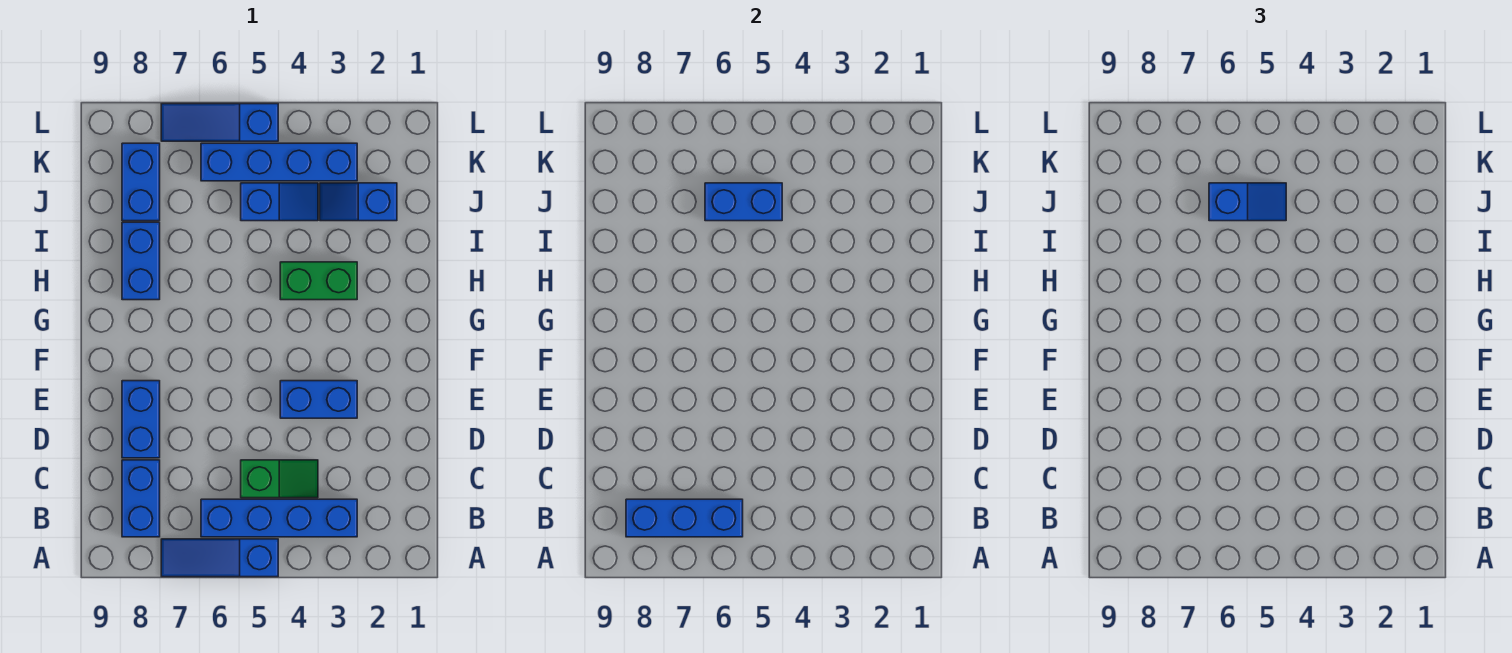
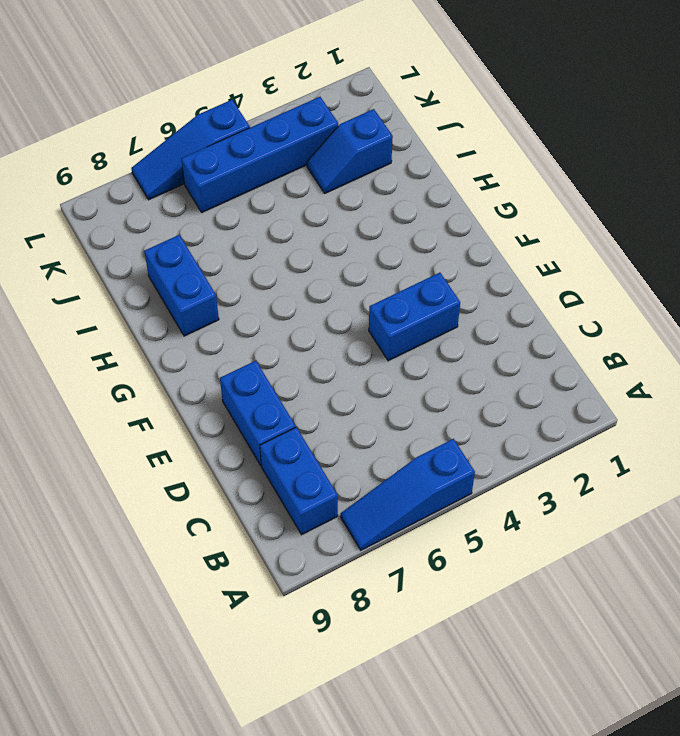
none -> blue 1x4 brick [201,499,357,537]
none -> green 1x2 slope [241,460,318,498]
none -> green 1x2 brick [280,262,357,300]

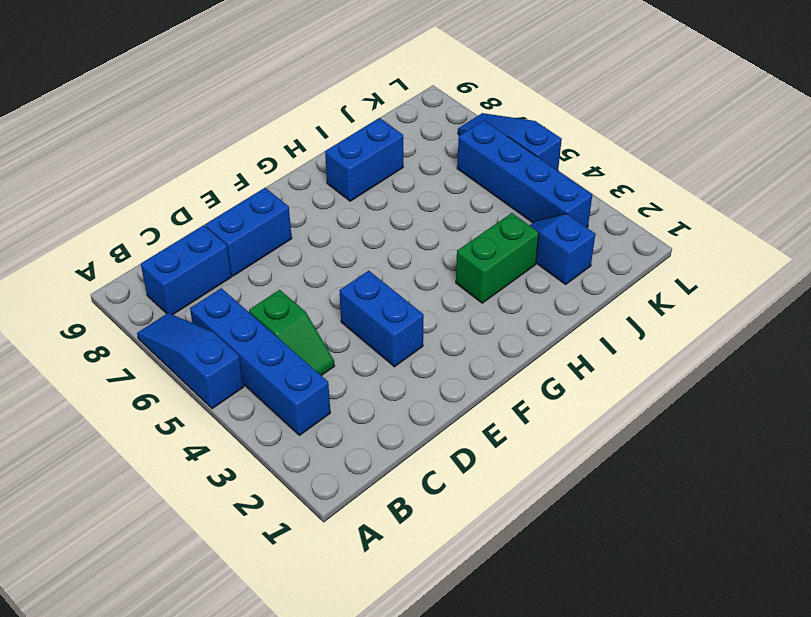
green 1x2 brick [456,213,539,303] -> green 1x2 brick turned to [280,262,357,300]
none -> blue 1x2 slope [241,183,318,221]
none -> blue 1x2 brick [122,143,160,221]
none -> blue 1x3 brick [626,499,743,537]

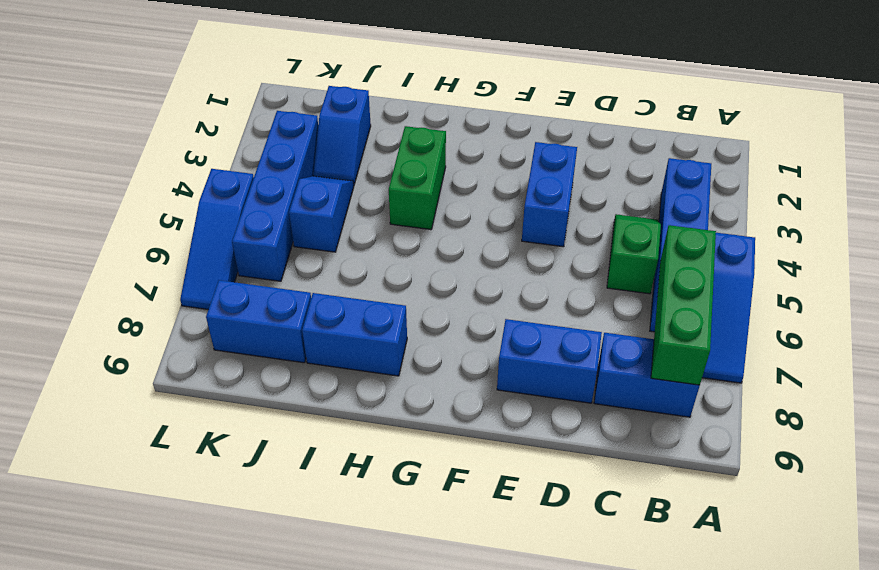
green 1x3 brick [651,225,716,385] -> blue 1x3 brick [626,499,743,537]
none -> blue 1x2 brick [705,183,782,221]
none -> blue 1x2 slope [1209,183,1286,221]

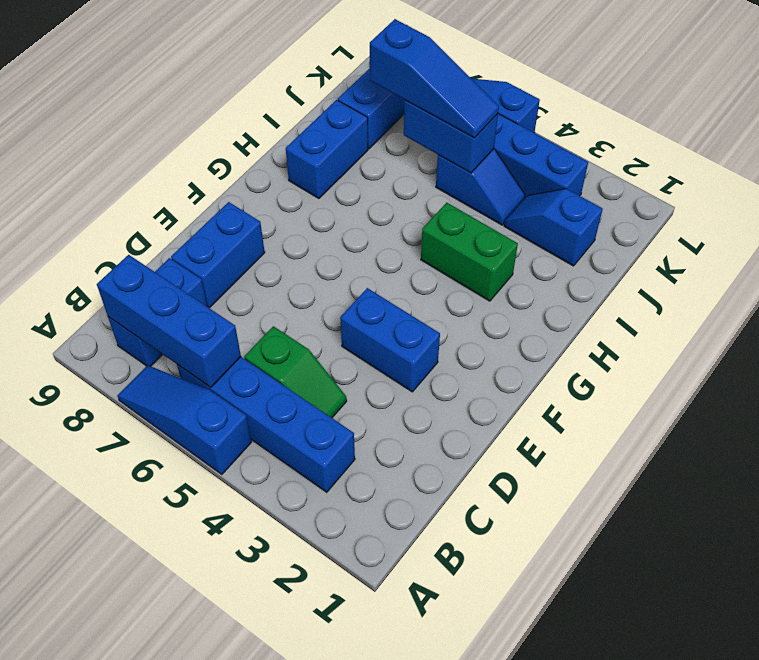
blue 1x3 slope [370,19,499,138] -> blue 1x2 slope [1209,183,1286,221]

